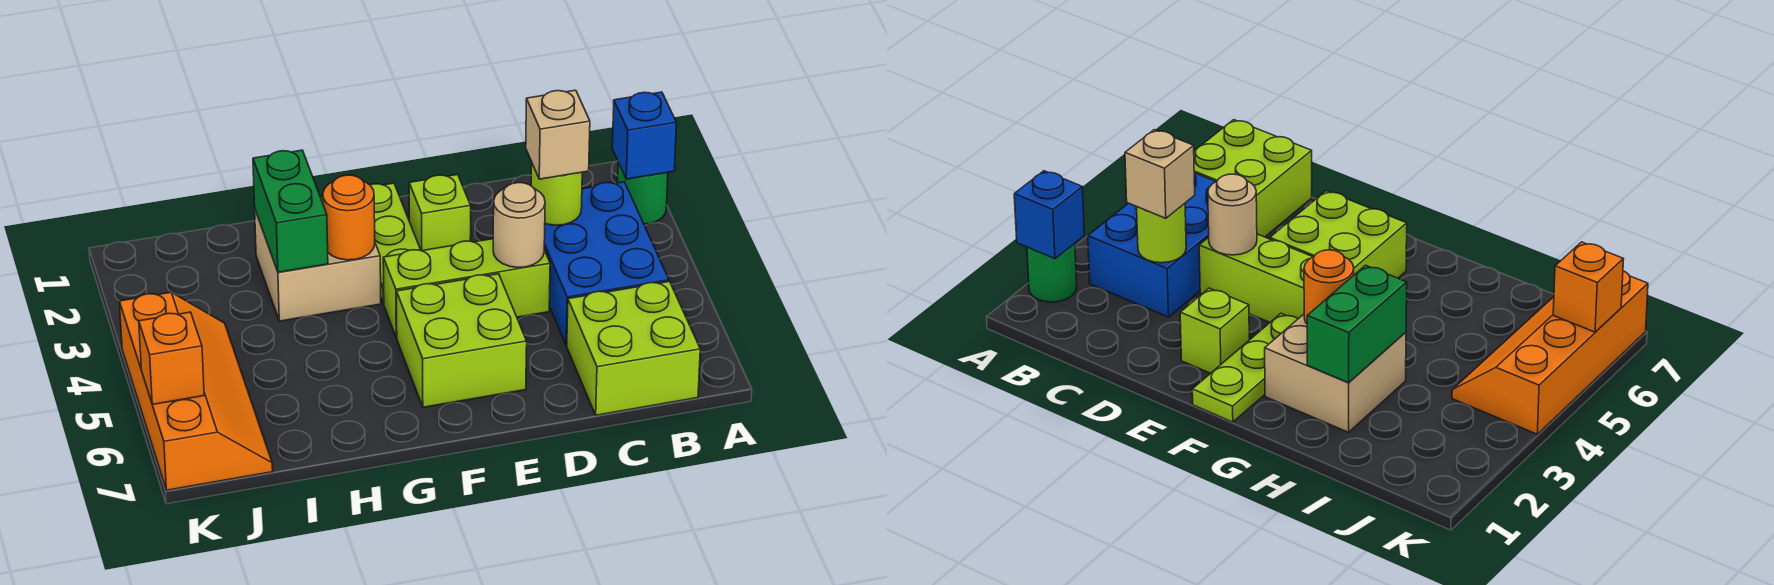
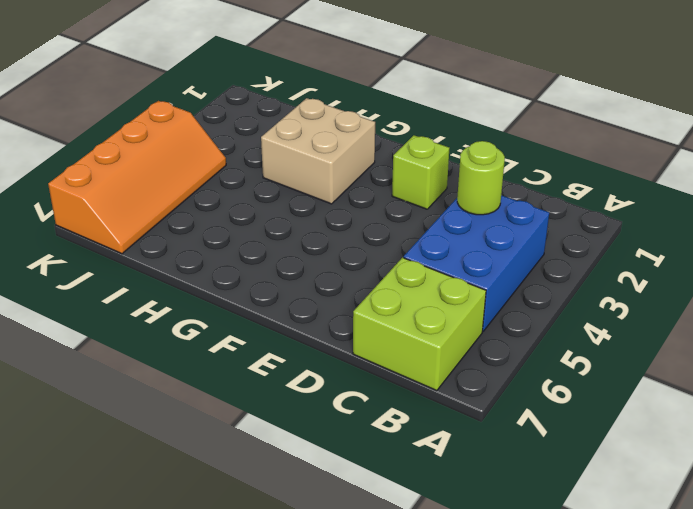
none -> green 1x1 round brick [618,163,668,224]
none -> lime 1x3 brick [383,239,550,338]
none -> lime 2x2 brick [397,274,527,407]

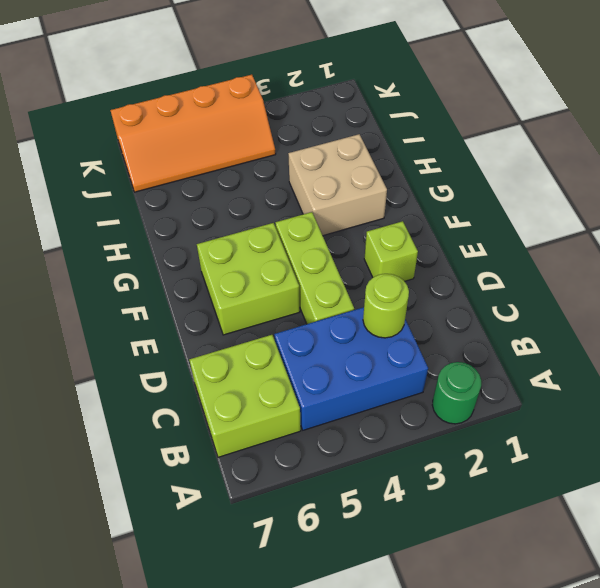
none -> lime 1x3 plate [370,183,421,304]
none -> blue 1x1 brick [612,92,676,179]
none -> tan 1x1 round brick [493,183,545,268]

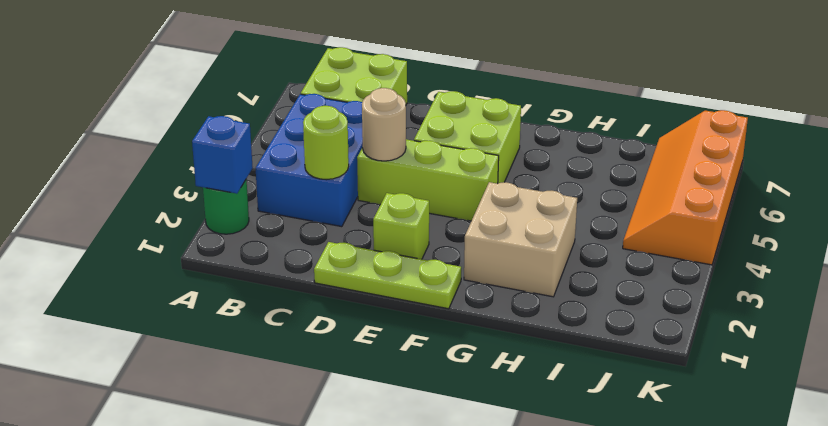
lime 1x3 plate [314,242,461,309] -> lime 1x3 plate turned to [370,183,421,304]
none -> orange 1x1 round brick [323,175,375,260]
none -> green 1x2 brick [253,150,328,272]
none -> orange 1x1 brick [139,312,204,404]

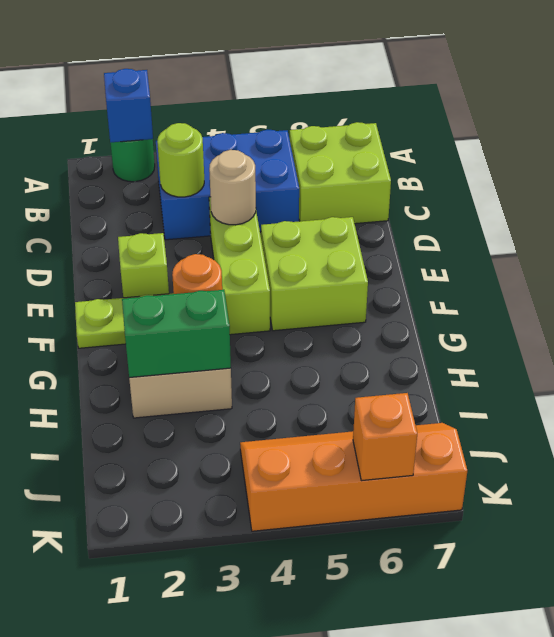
none -> tan 1x1 brick [526,90,590,179]

